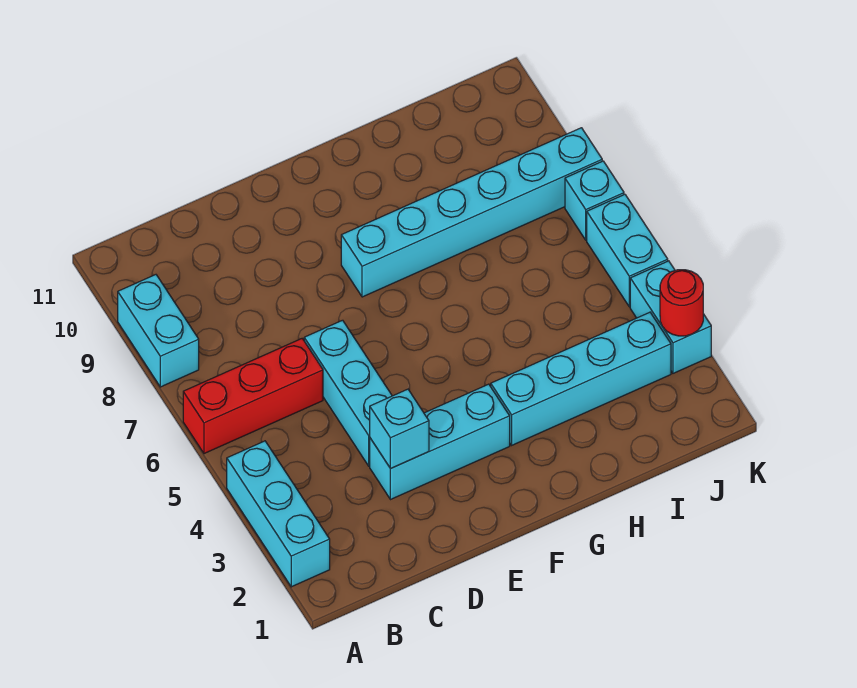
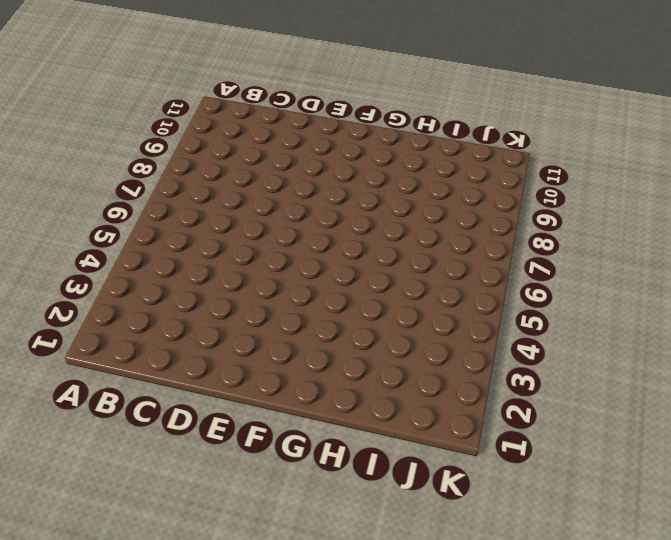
none -> cyan 1x3 brick [227,441,330,587]
none -> red 1x3 brick [183,339,323,454]
none -> cyan 1x2 brick [118,275,199,387]

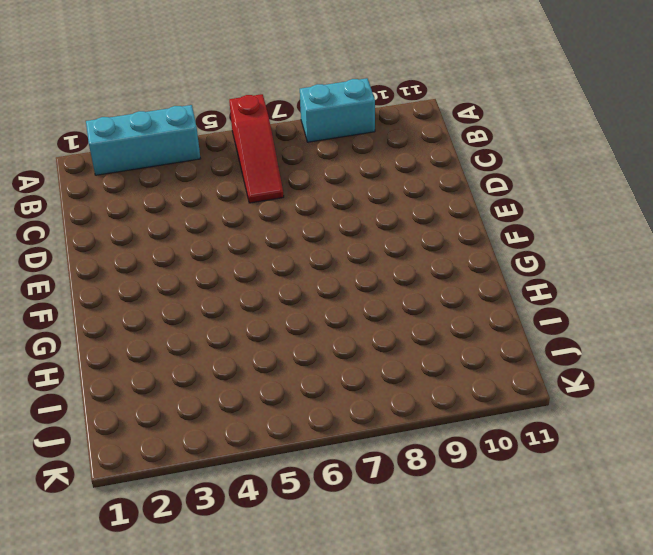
red 1x3 slope [229,94,284,203] -> red 1x3 brick [183,339,323,454]
none -> cyan 1x3 brick [370,384,510,500]
none -> cyan 1x3 brick [304,320,392,466]
none -> cyan 1x6 brick [341,128,602,297]

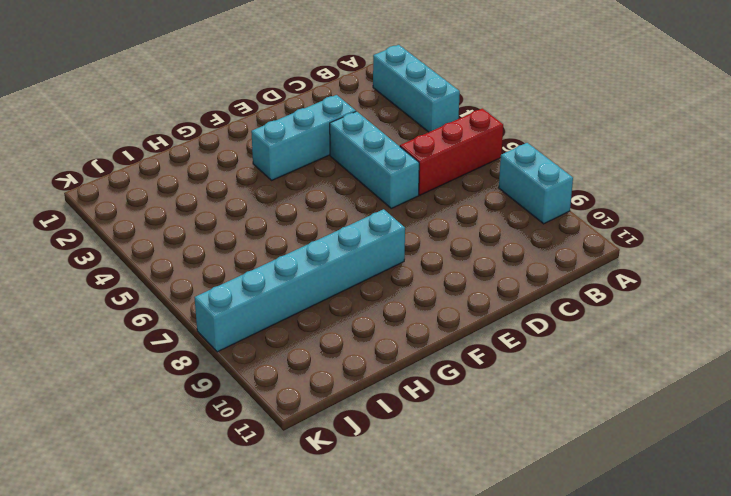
none -> cyan 1x4 brick [491,312,671,445]
none -> cyan 1x2 brick [630,261,711,373]
none -> cyan 1x2 brick [587,194,668,307]

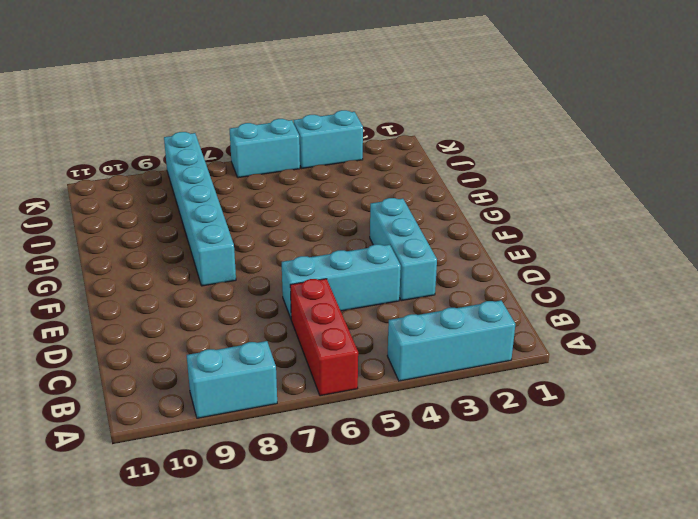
none -> cyan 1x4 brick [491,312,671,445]
none -> cyan 1x1 brick [565,161,624,240]
none -> cyan 1x1 brick [370,389,429,469]

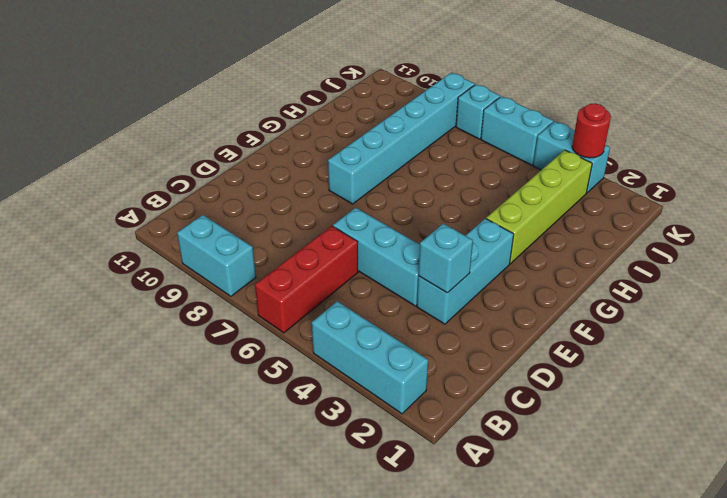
lime 1x4 brick [486,150,592,264] -> cyan 1x4 brick [491,312,671,445]

